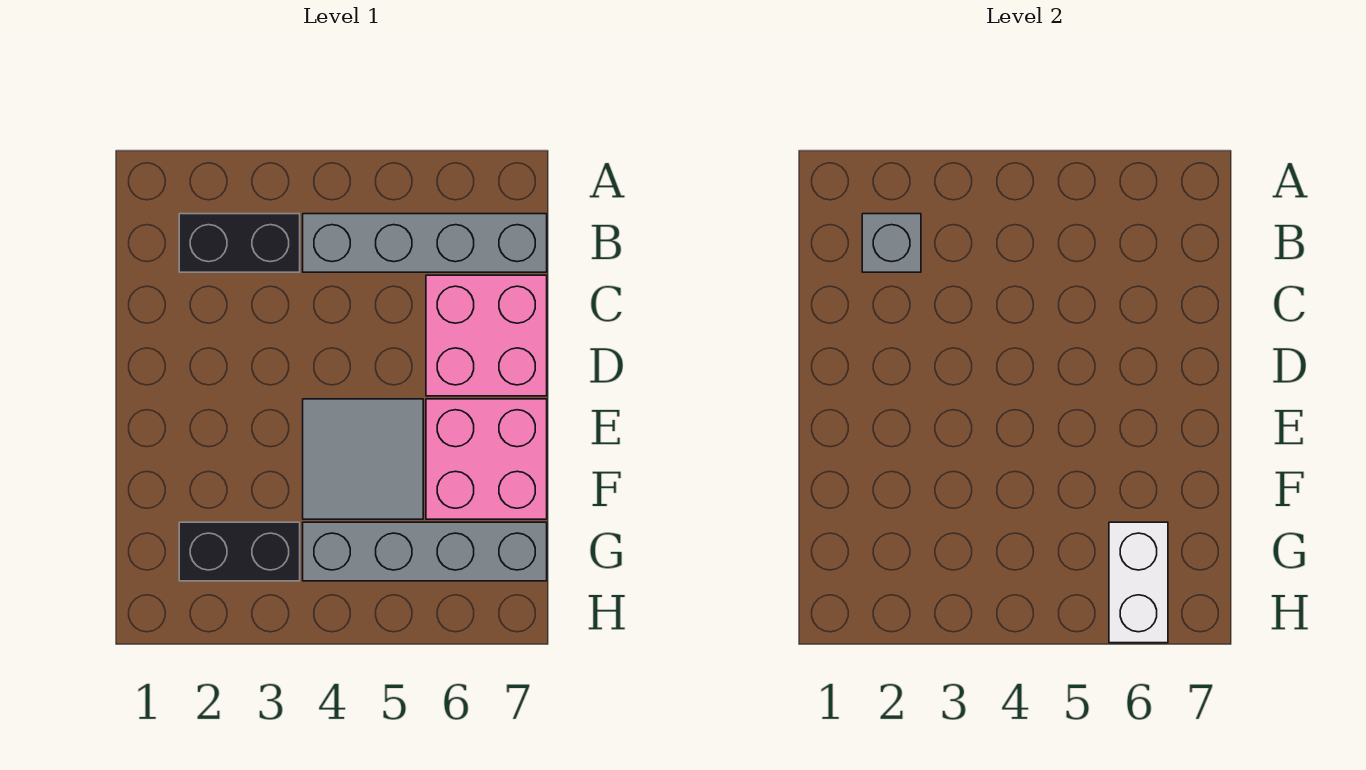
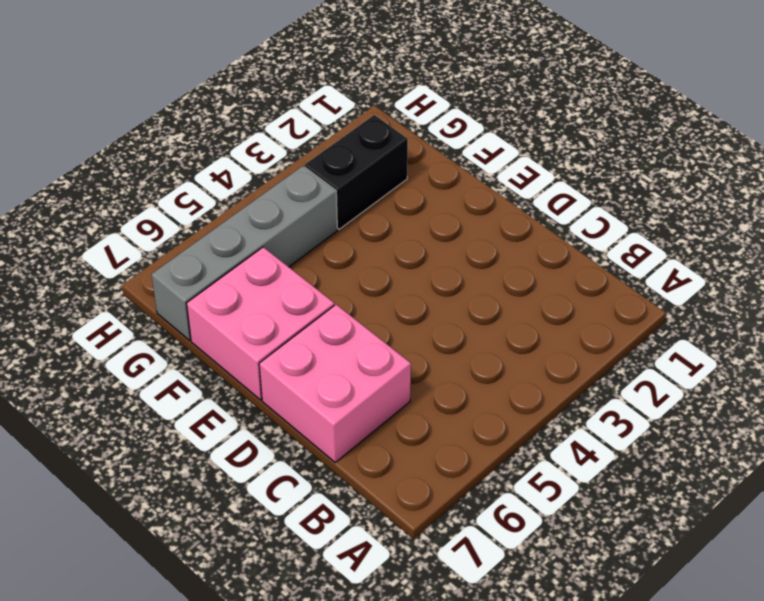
none -> black 1x2 brick [179,214,300,272]
none -> grey 1x4 brick [303,214,547,272]

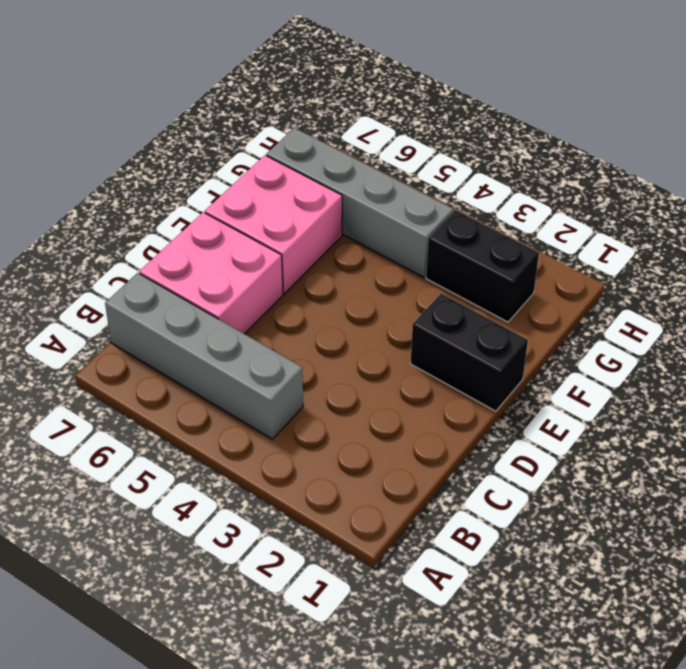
black 1x2 brick [411,294,528,411] -> black 1x2 brick moved to [179,214,300,272]
none -> grey 2x2 tile [303,399,423,519]
none -> grey 1x1 brick [862,214,921,272]

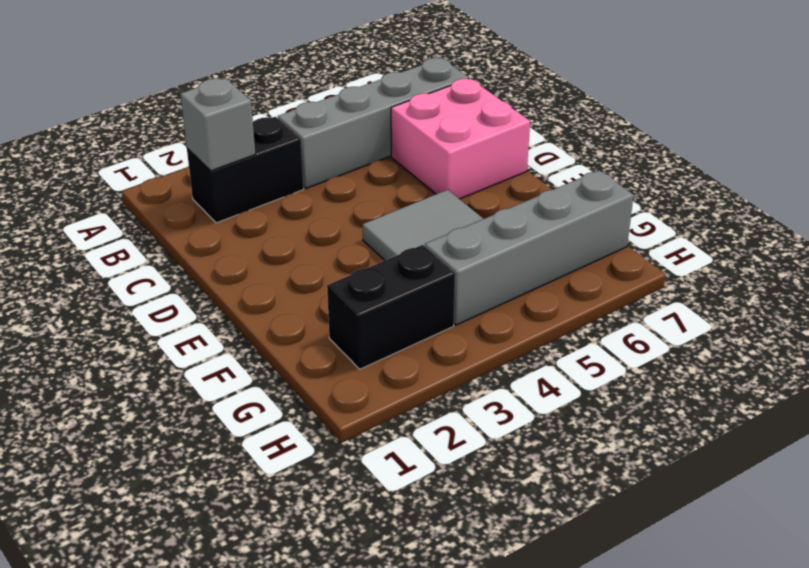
none -> pink 2x2 brick [426,399,547,519]
none -> white 1x2 brick [1109,522,1168,643]

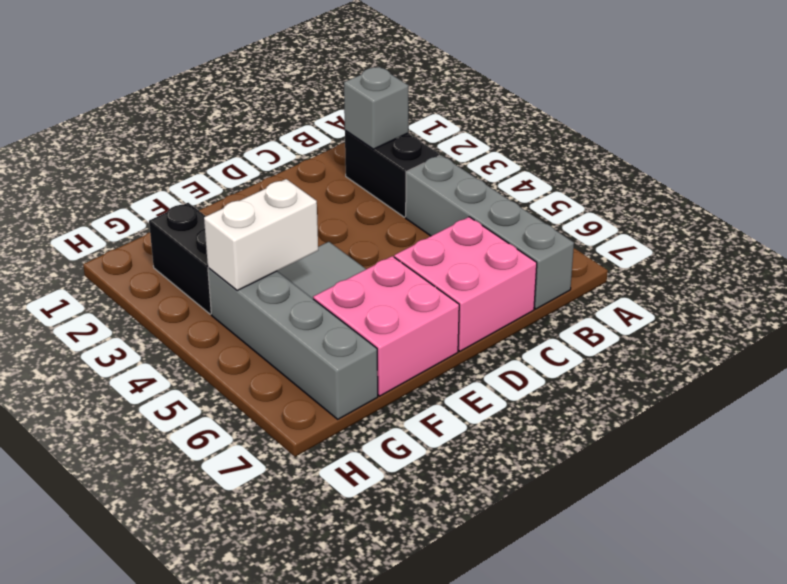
white 1x2 brick [204,179,318,290] -> white 1x2 brick moved to [1109,522,1168,643]

